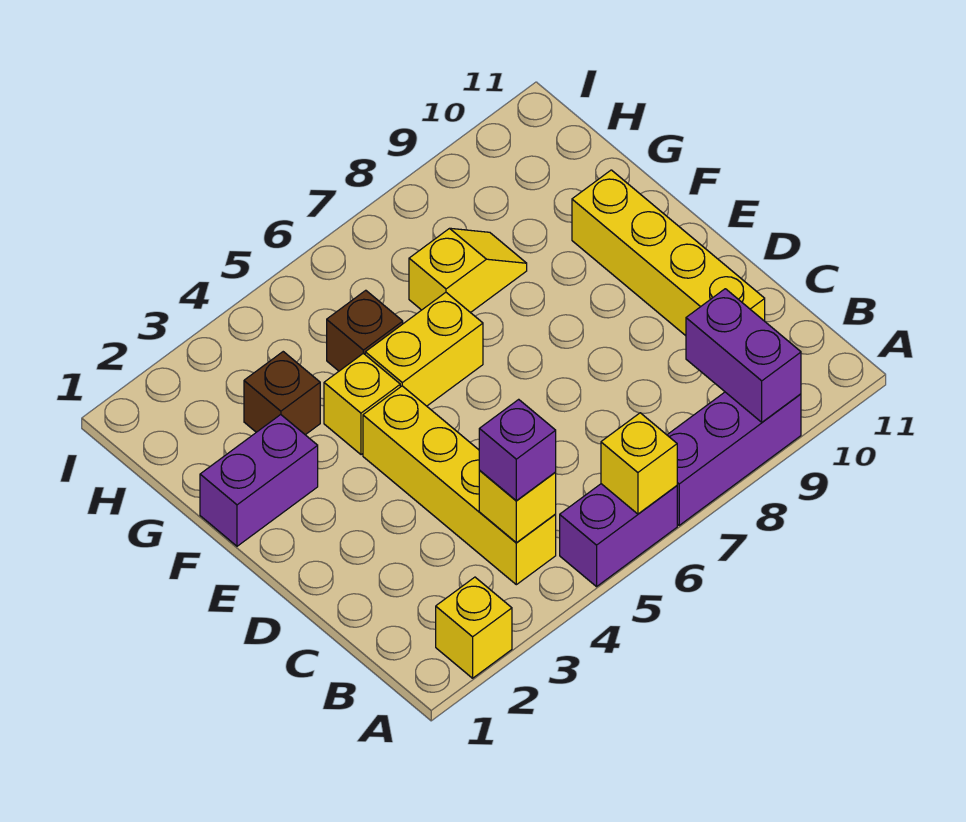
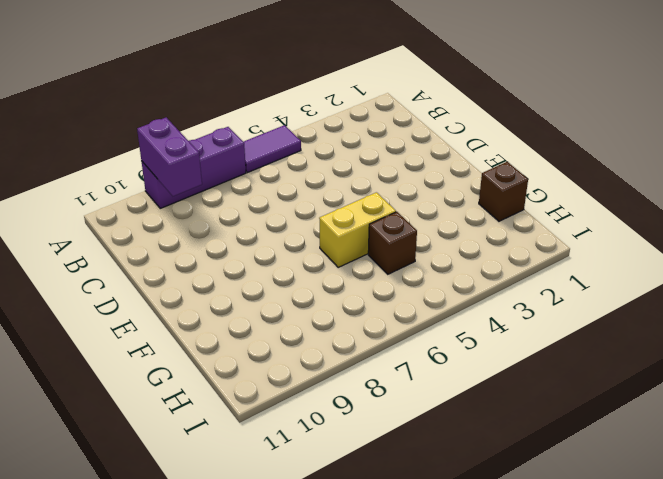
purple 1x2 tile [244,125,301,173] -> purple 1x2 brick [560,484,677,587]
brown 1x1 brick [479,162,528,221] -> brown 1x1 brick moved to [244,352,320,435]
none -> yellow 1x1 brick [436,577,512,678]
none -> yellow 1x4 brick [363,386,556,585]
none -> yellow 1x4 brick [572,170,765,336]

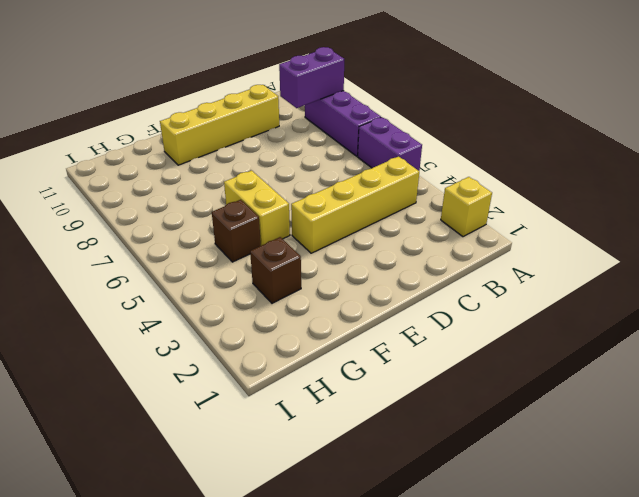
none -> purple 1x2 brick [200,415,318,546]
none -> yellow 1x1 brick [324,353,400,455]
none -> yellow 1x2 slope [409,228,527,313]

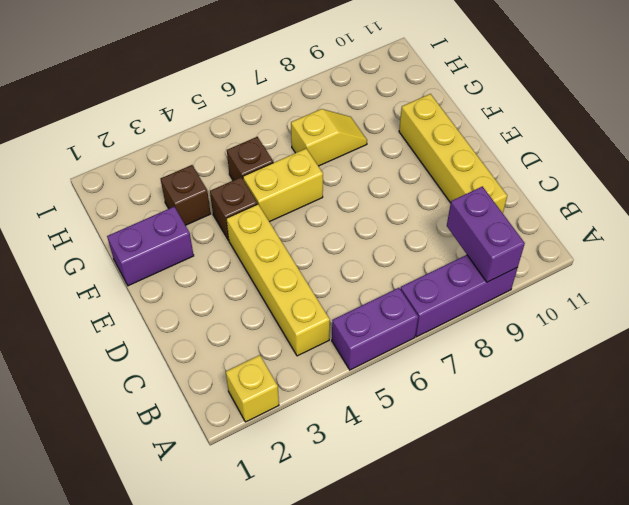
brown 1x1 brick [210,177,257,240] -> yellow 1x1 brick [324,353,400,455]
none -> yellow 1x1 brick [601,413,677,514]
none -> yellow 1x1 brick [479,471,556,543]
none -> purple 1x1 brick [479,399,556,501]

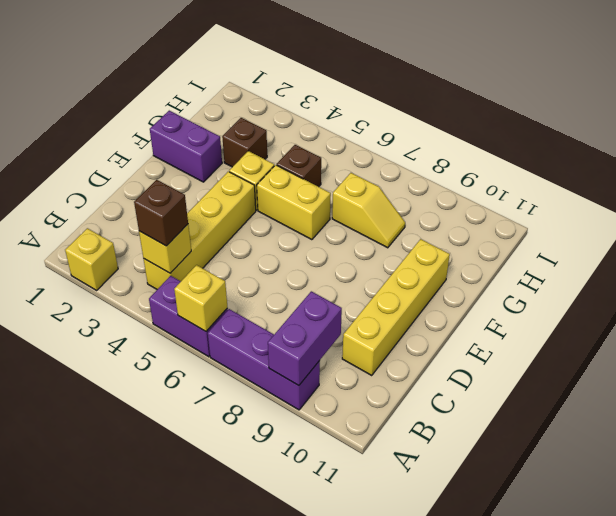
brown 1x1 brick [134,180,188,246] -> purple 1x1 brick [479,399,556,501]

